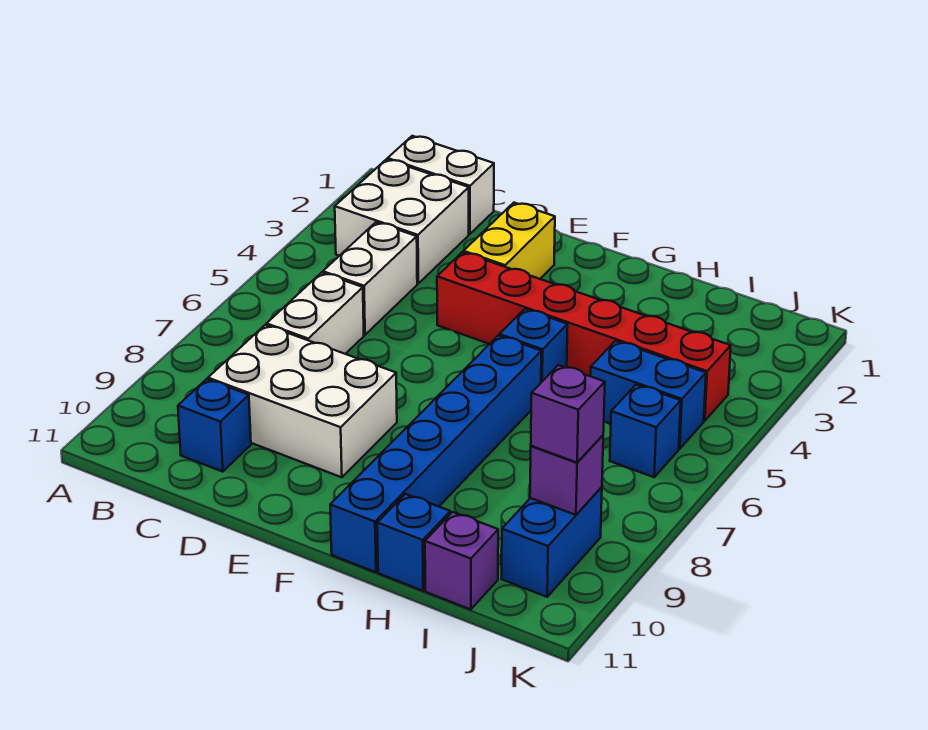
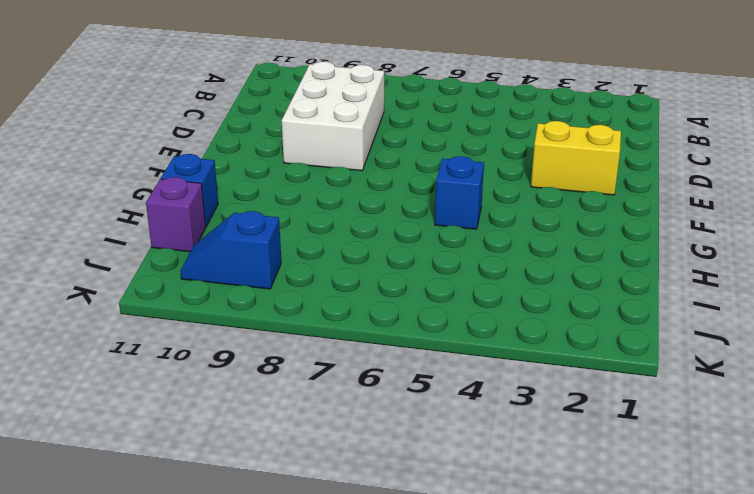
blue 1x2 slope [180,211,281,289] -> blue 1x2 brick [502,487,602,597]
none -> white 1x2 brick [388,136,494,234]
none -> white 2x2 brick [335,159,469,283]
none -> white 1x2 brick [323,222,417,335]

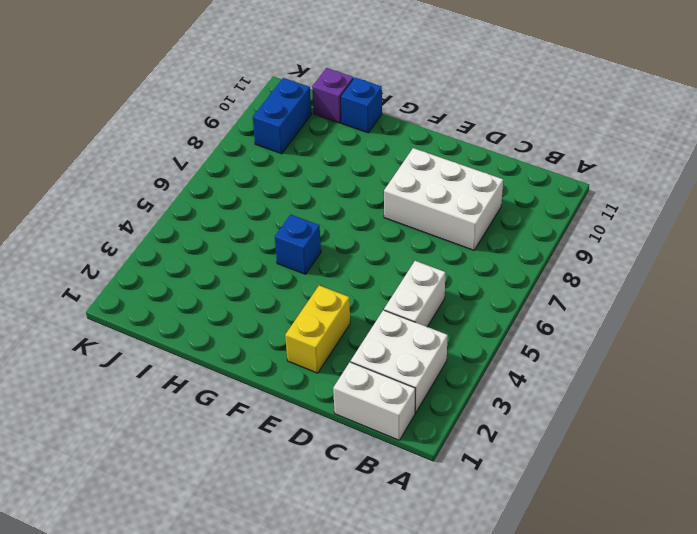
none -> white 1x2 brick [267,273,364,354]
none -> blue 1x1 brick [178,379,251,472]
none -> red 1x6 brick [437,252,731,421]

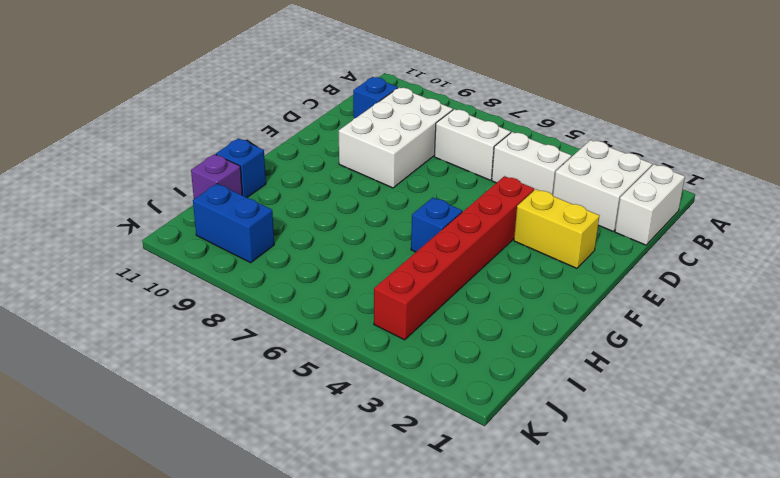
none -> blue 1x6 brick [330,335,541,572]
none -> blue 1x2 brick [591,341,706,449]
none -> blue 1x1 brick [610,385,681,477]

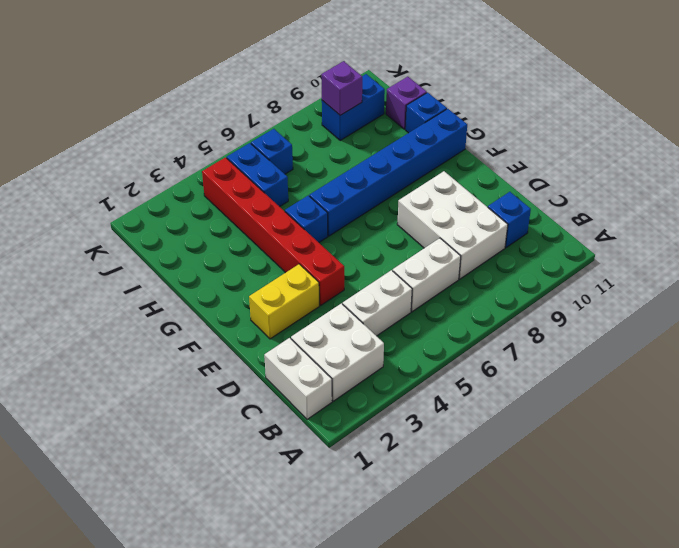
none -> purple 1x1 brick [531,365,605,462]

